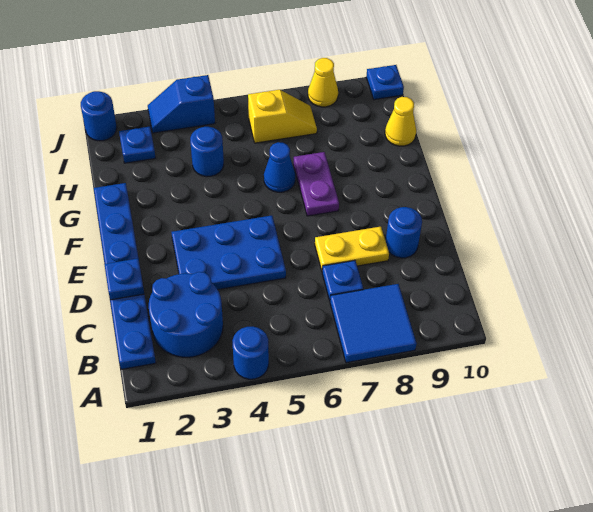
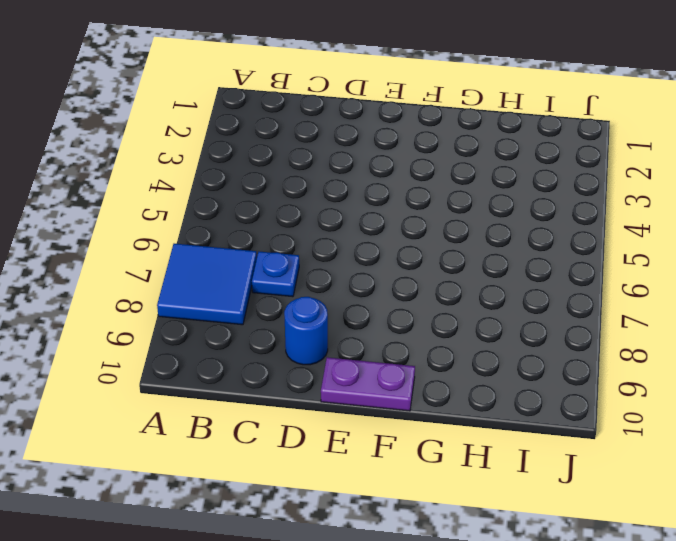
purple 1x2 plate [321,357,415,411] -> purple 1x2 plate moved to [294,152,339,216]
none -> blue 1x1 round brick [232,327,269,379]
none -> blue 1x6 plate [94,183,156,369]
none -> blue 2x2 round brick [149,272,223,357]

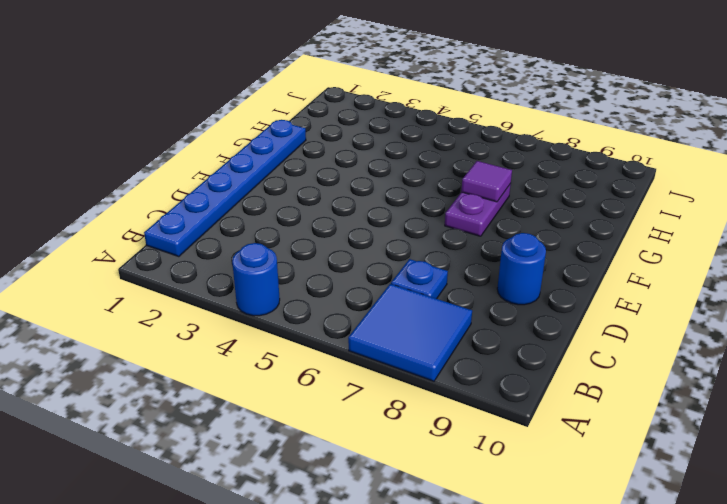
purple 1x1 tile [461,161,512,202] -> none
none -> blue 2x2 round brick [149,272,223,357]
none -> blue 2x3 plate [172,216,286,289]
none -> yellow 1x2 plate [315,227,389,271]

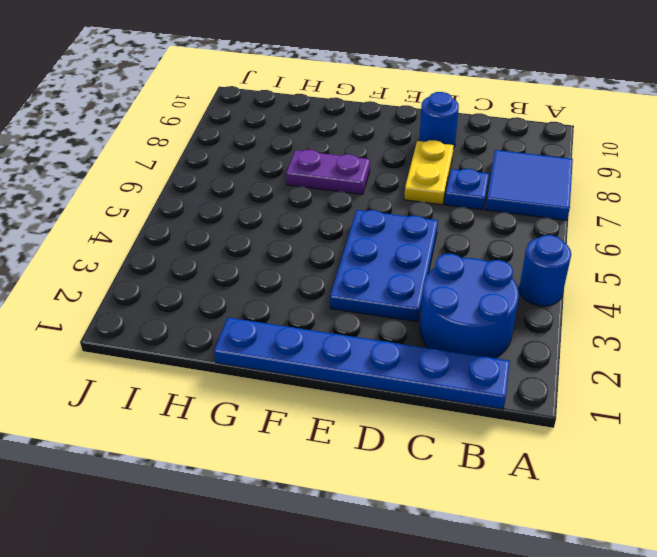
none -> blue 1x1 cone [264,142,295,192]
none -> blue 1x1 round brick [190,127,224,177]
none -> yellow 1x1 cone [385,97,416,146]

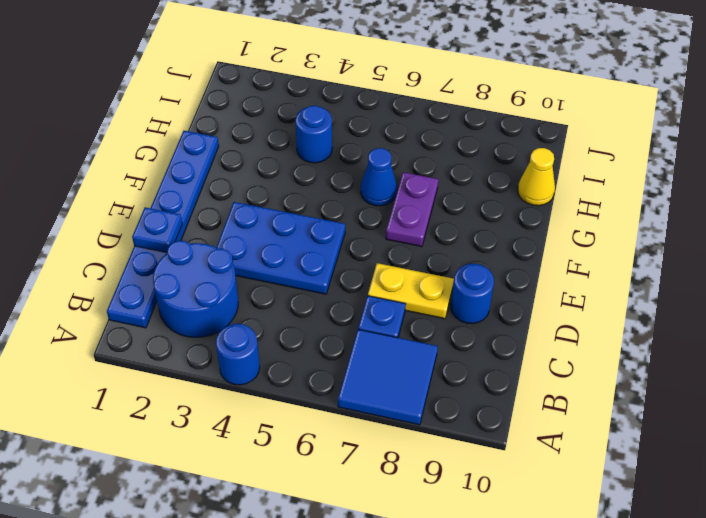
none -> blue 1x1 plate [119,127,156,163]
none -> yellow 1x2 slope [248,90,317,143]
none -> blue 1x1 round brick [81,91,117,141]

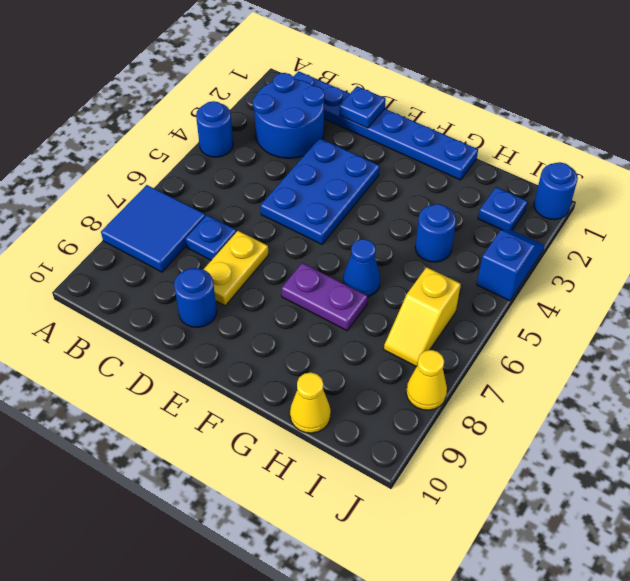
none -> blue 1x1 plate [366,65,404,100]

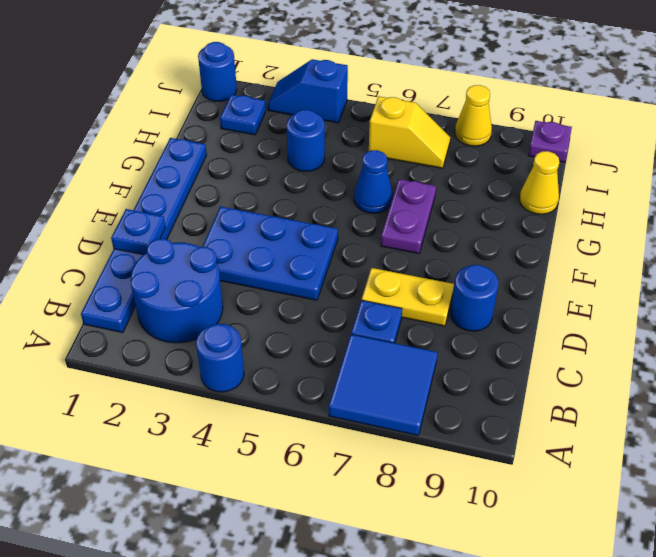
purple 1x1 plate [528,121,572,162] -> blue 1x1 plate [366,65,404,100]

